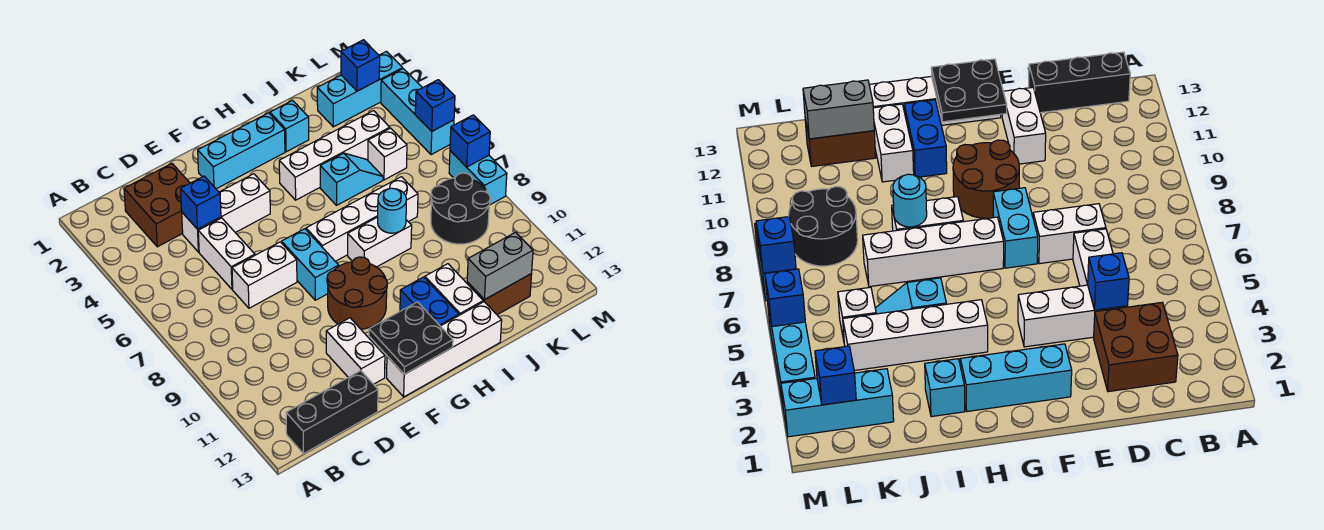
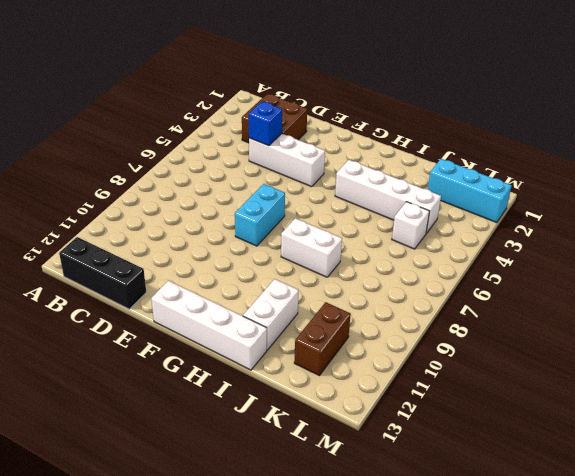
brown 1x2 brick [294,302,351,375] -> brown 1x2 brick turned to [467,274,532,315]
none -> white 1x2 brick [198,218,255,289]
none -> white 1x2 brick [232,242,297,308]
none -> white 1x2 brick [326,318,385,384]
none -> cyan 1x3 brick [198,113,285,189]

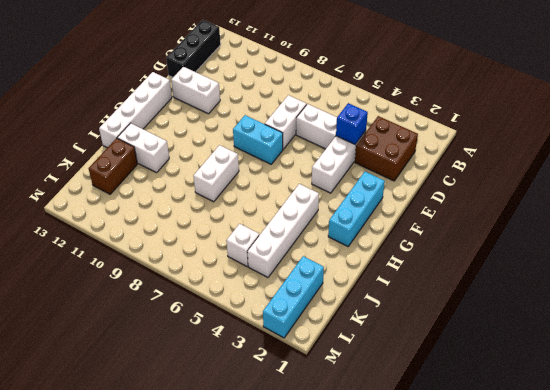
none -> brown 2x2 round brick [327,257,387,329]
none -> white 1x4 brick [306,177,418,261]
none -> blue 1x2 brick [400,277,459,326]
none -> cyan 1x1 brick [270,101,309,152]

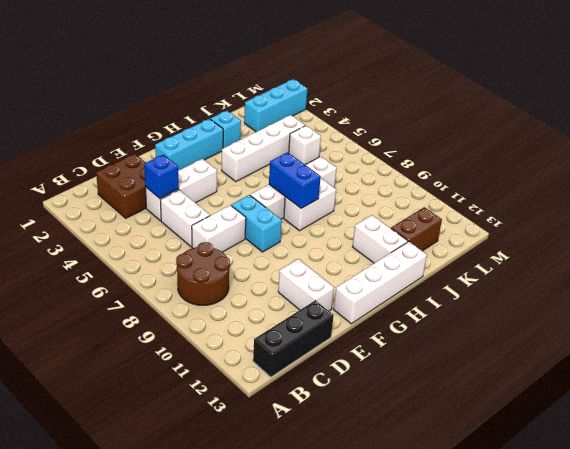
brown 2x2 round brick [176,242,230,305] -> brown 2x2 round brick moved to [327,257,387,329]
blue 1x2 brick [269,152,321,208] -> blue 1x2 brick moved to [400,277,459,326]
none -> cyan 1x2 slope [320,153,383,205]
none -> black 2x2 round brick [431,173,490,244]
none -> cyan 1x3 brick [381,69,454,155]
none -> cyan 1x2 brick [449,151,507,205]

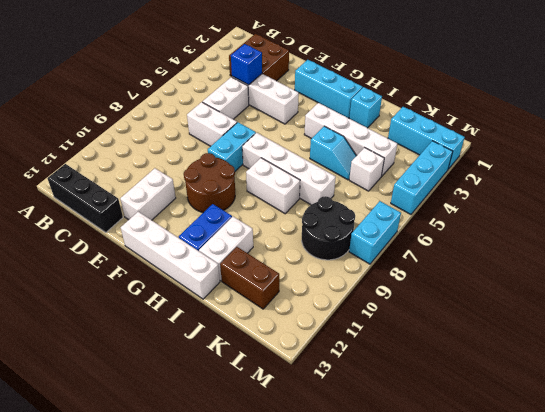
none -> black 2x2 plate [369,302,453,374]
none -> cyan 1x1 round brick [378,188,407,233]
none -> grey 1x2 brick [467,232,533,299]
none -> blue 1x1 brick [341,40,380,91]

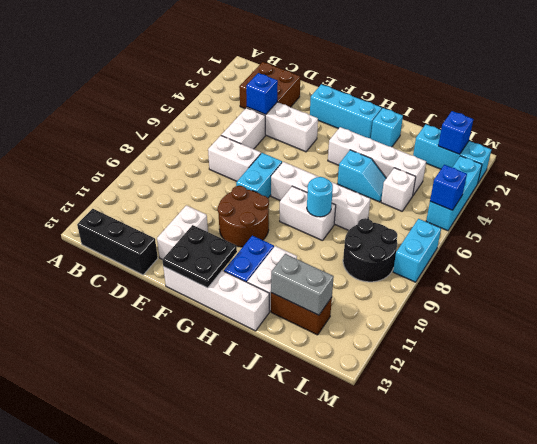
none -> blue 1x1 brick [450,115,490,167]

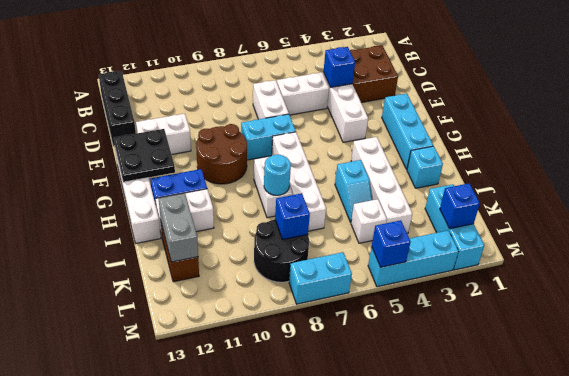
blue 1x1 brick [275,193,310,240] -> blue 1x1 brick moved to [450,115,490,167]

